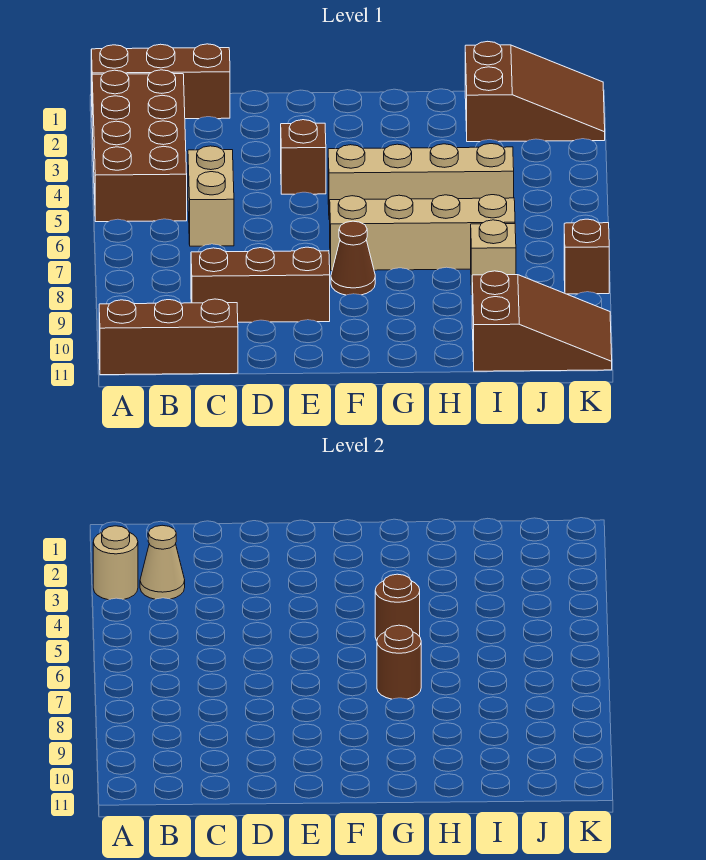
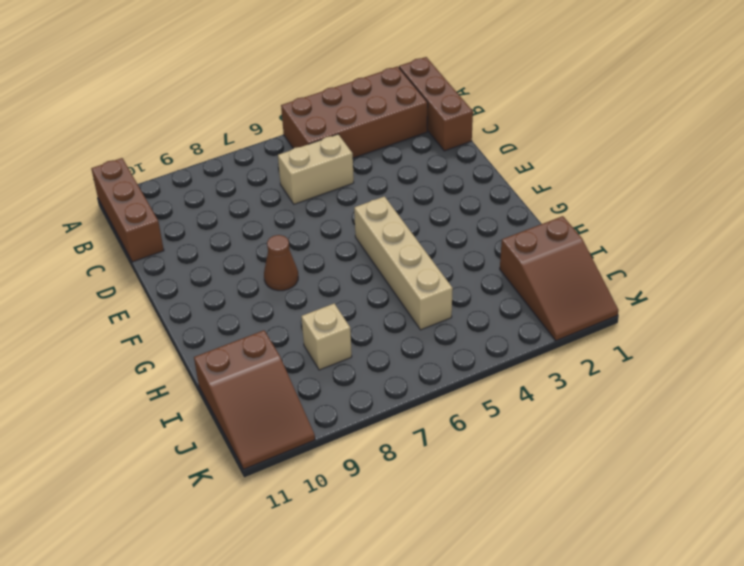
none -> brown 1x3 brick [191,247,330,322]
none -> brown 1x1 brick [281,120,326,194]
none -> tan 1x4 brick [330,195,515,271]

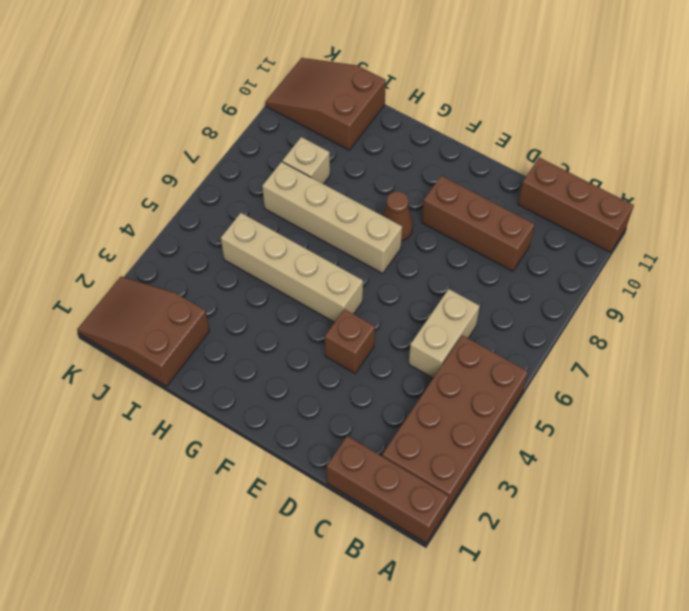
none -> brown 1x1 brick [564,219,609,294]
none -> tan 1x1 round brick [93,526,138,600]
none -> tan 1x1 cone [140,525,185,599]

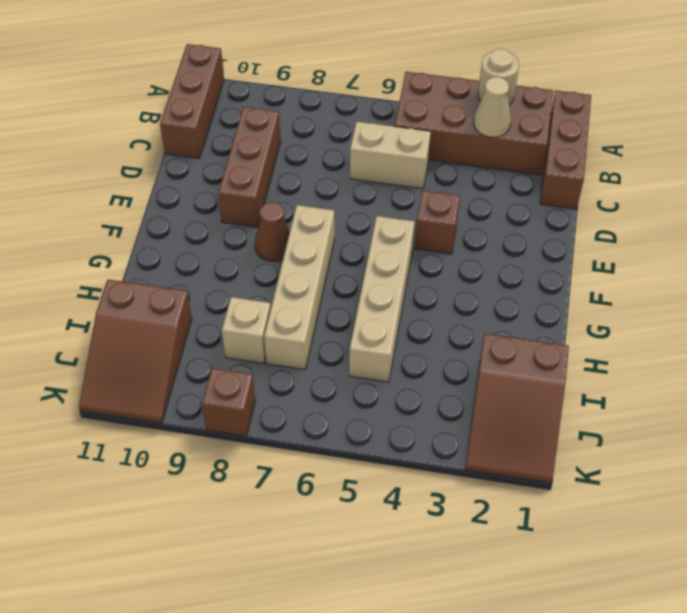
none -> brown 1x1 round brick [375,574,420,641]
none -> brown 1x1 round brick [377,625,421,699]

